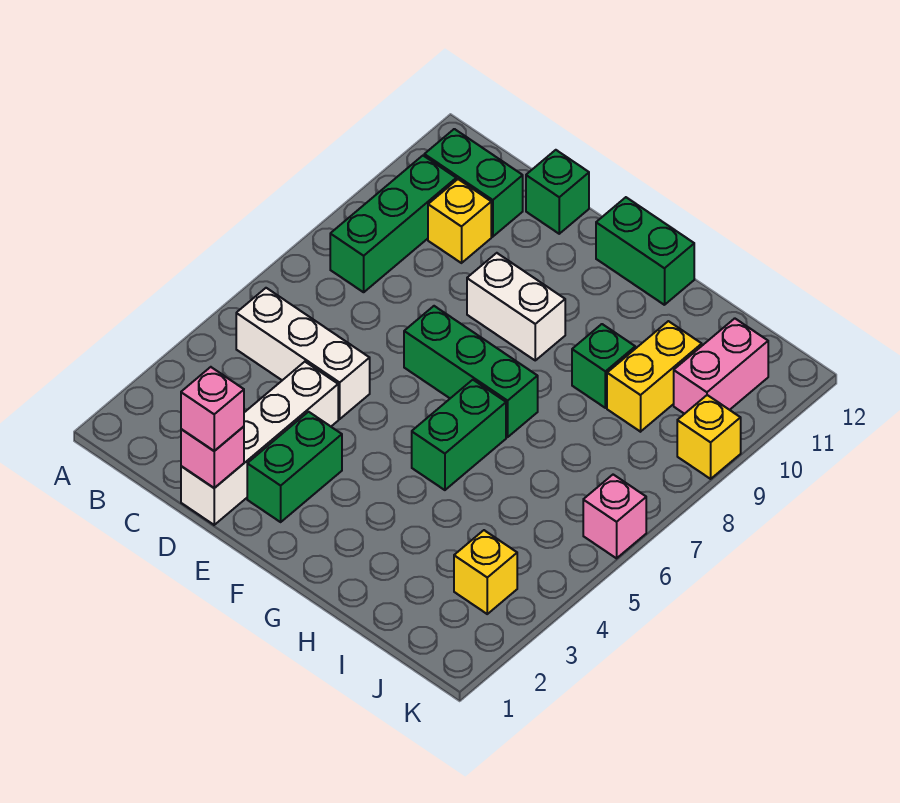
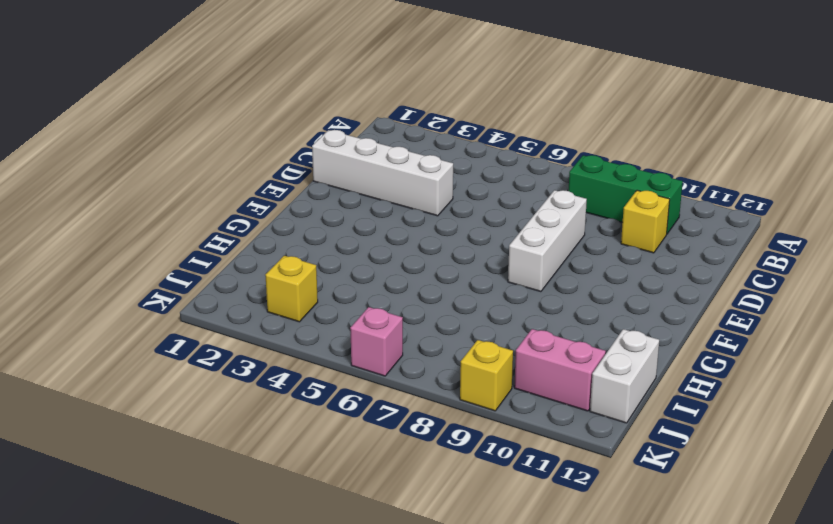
white 1x3 brick [508,190,587,292] -> white 1x3 brick moved to [236,288,370,419]
white 1x2 brick [590,329,659,423] -> white 1x2 brick moved to [467,253,565,360]
none -> green 1x2 brick [424,129,523,237]
none -> green 1x1 brick [526,150,589,234]
none -> green 1x2 brick [247,412,342,522]

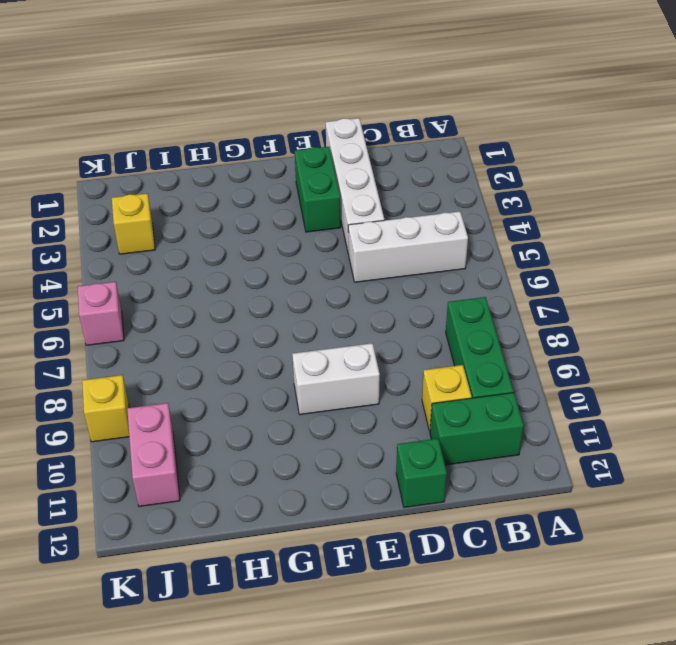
none -> green 1x3 brick [404,306,538,437]
none -> green 1x2 brick [596,197,694,305]
none -> green 1x2 brick [412,380,506,490]

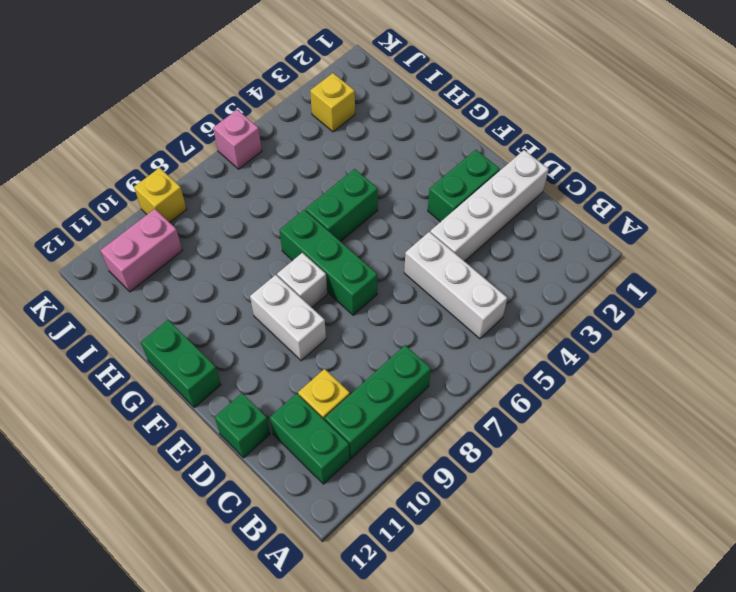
white 1x1 brick [277,253,327,307] -> none
none -> green 1x1 brick [572,324,635,408]
none -> yellow 1x2 brick [607,321,702,432]
none -> pink 1x1 brick [181,426,244,488]

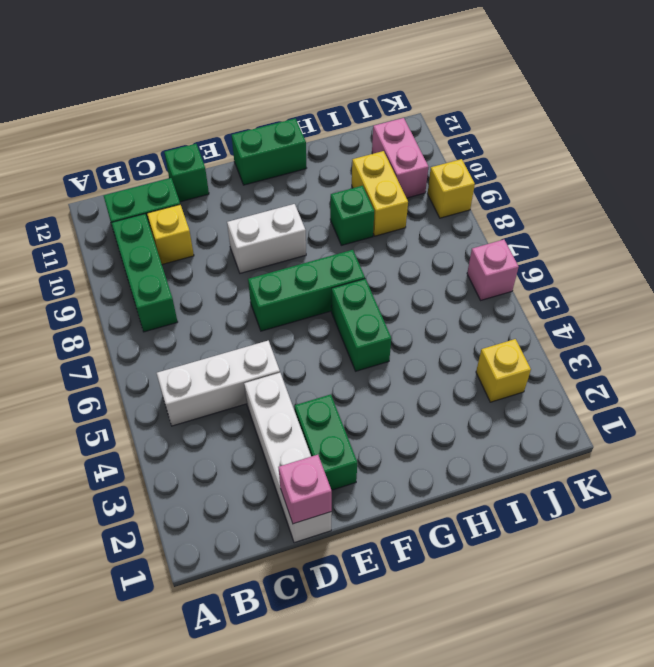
none -> pink 1x1 brick [181,367,244,451]

